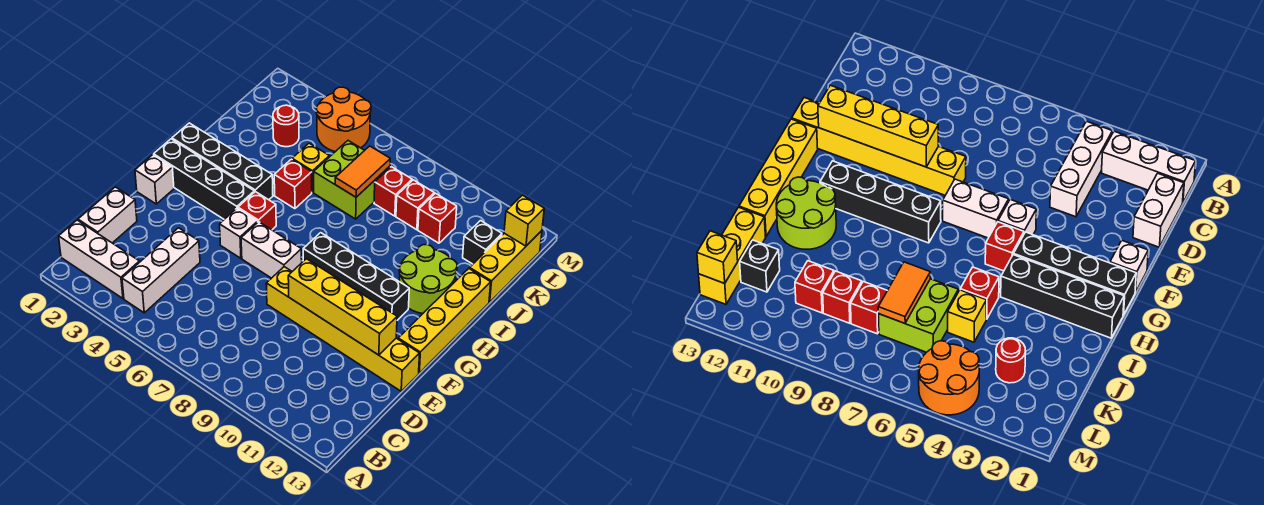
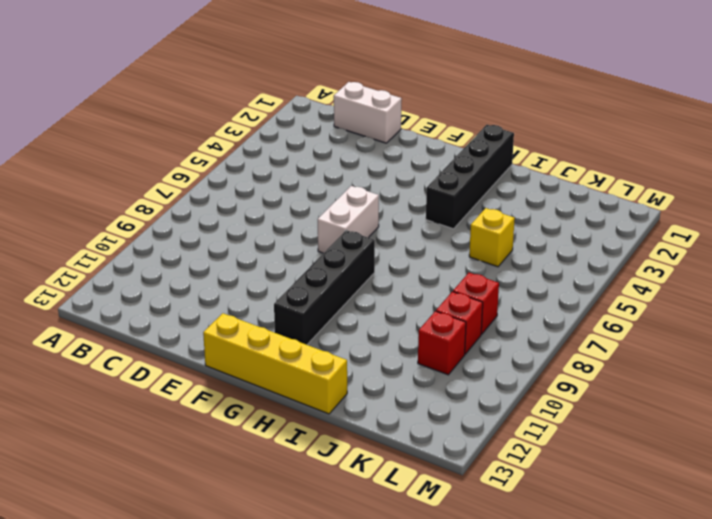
none -> white 1x3 brick [59,220,139,299]
none -> white 1x3 brick [122,228,200,313]
none -> yellow 1x6 brick [266,267,420,391]

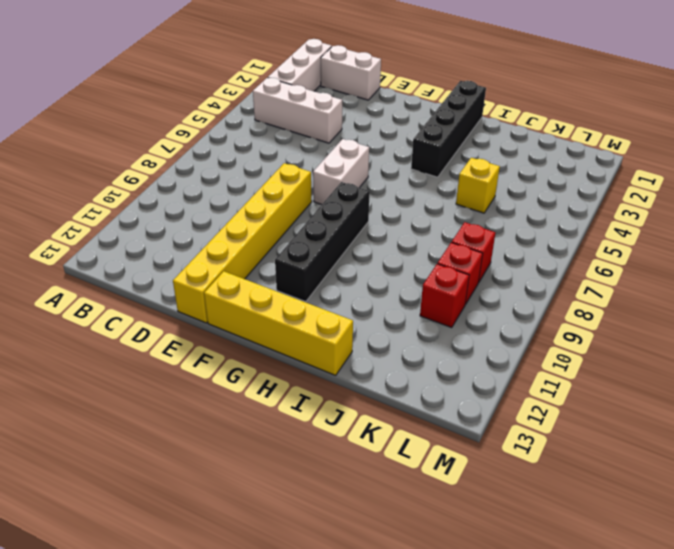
none -> white 1x1 brick [135,155,174,204]
none -> white 1x1 brick [220,208,258,258]
none -> black 1x4 brick [154,139,254,219]

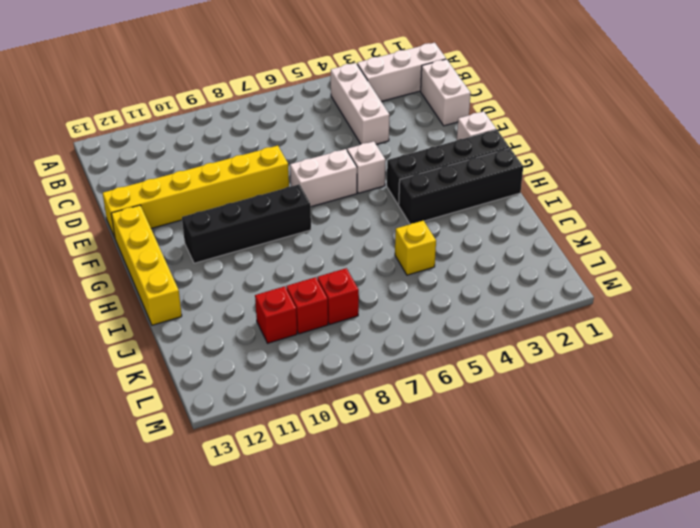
none -> red 1x1 brick [238,192,276,230]
none -> lime 2x2 round brick [399,245,457,314]
none -> red 1x1 brick [274,159,312,209]

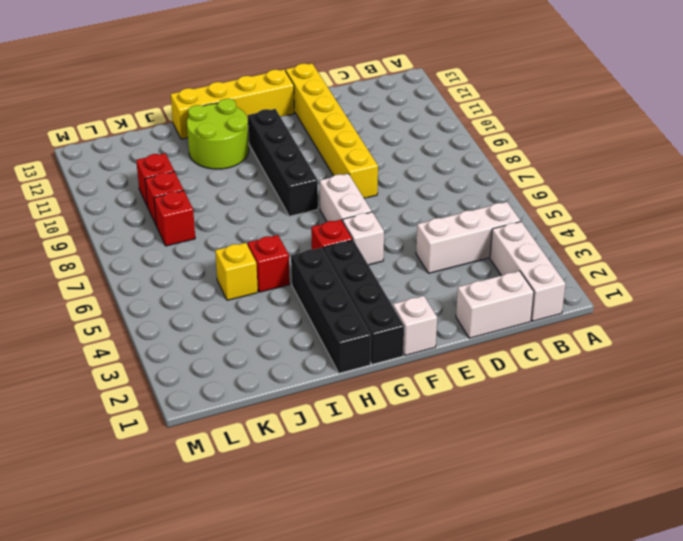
none -> lime 2x2 brick [314,141,390,219]
none -> yellow 1x3 brick [470,231,542,302]
none -> red 1x1 round brick [273,105,299,147]

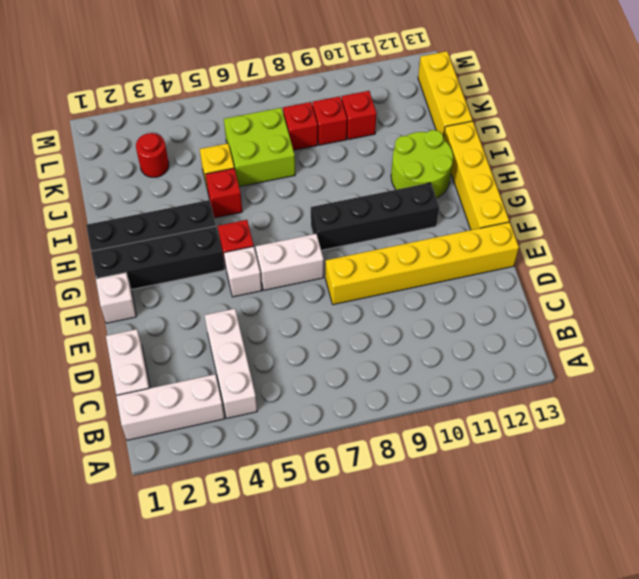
none -> black 1x1 brick [463,221,502,264]
none -> orange 2x2 round brick [316,87,371,152]
none -> yellow 1x4 brick [288,259,397,355]

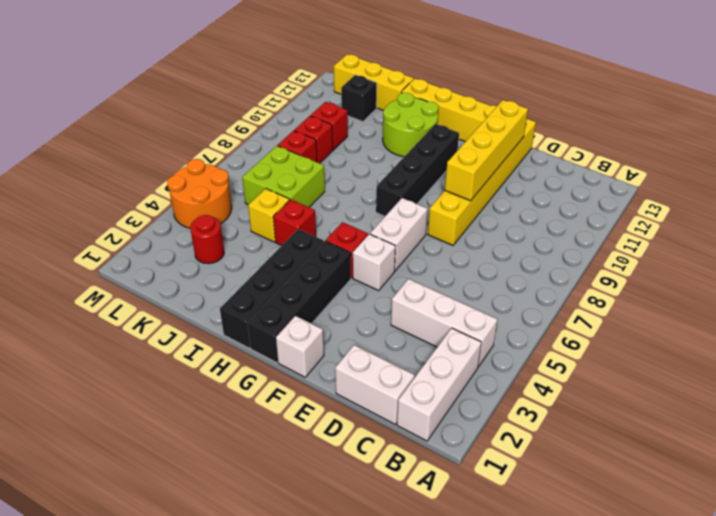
none -> orange 1x2 tile [335,146,390,197]
none -> yellow 1x1 brick [504,195,544,246]

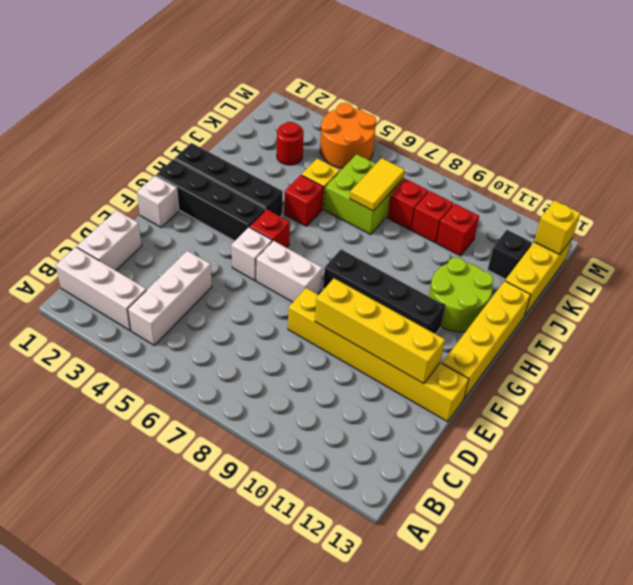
yellow 1x2 tile [350,158,405,211] -> orange 1x2 tile [335,146,390,197]

